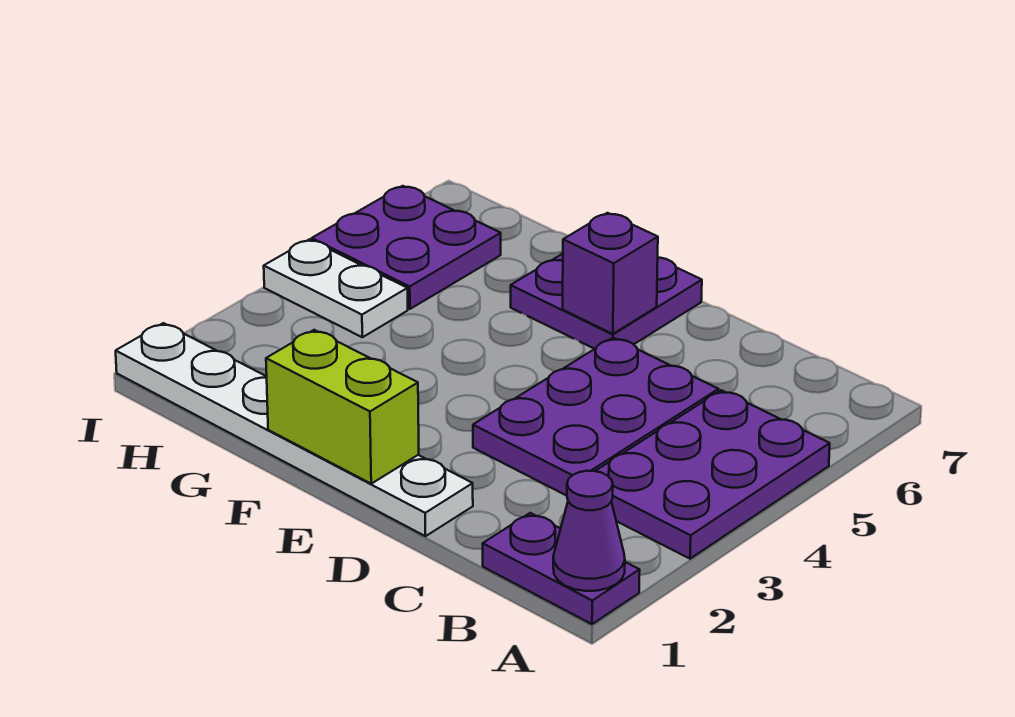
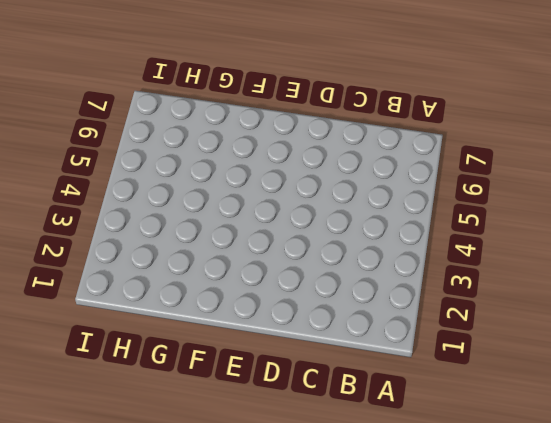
none -> purple 1x2 plate [483,513,640,624]
none -> purple 2x3 plate [596,390,830,559]

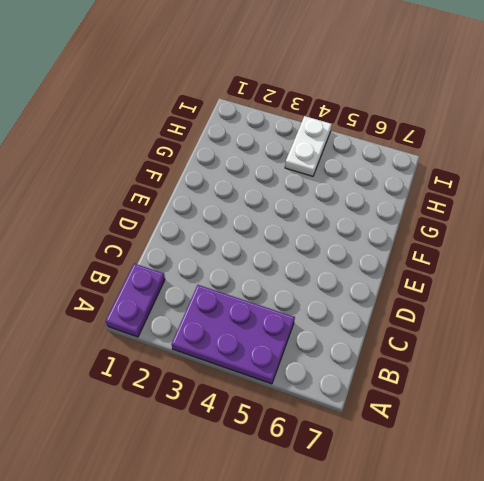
none -> purple 2x3 plate [473,338,719,496]
none -> white 1x6 plate [116,323,473,536]

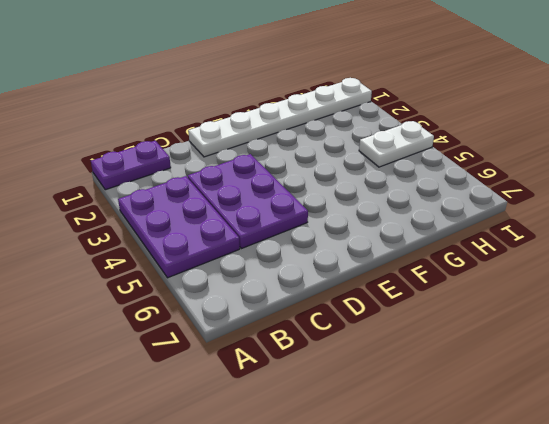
none -> purple 2x2 plate [511,254,702,349]
none -> purple 2x2 plate [312,186,501,309]

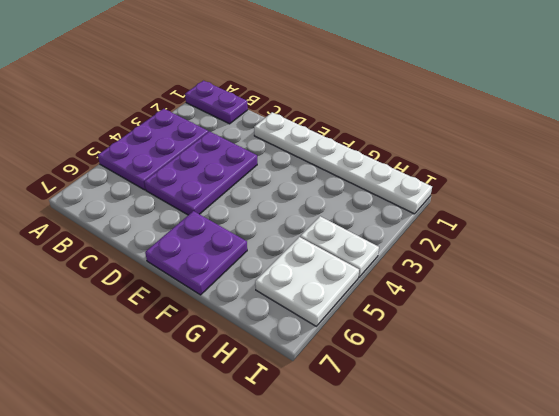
white 2x2 plate [255,237,359,326] -> purple 2x2 plate [312,186,501,309]
none -> purple 1x1 cone [553,471,625,591]
none -> lime 1x2 brick [266,330,419,484]

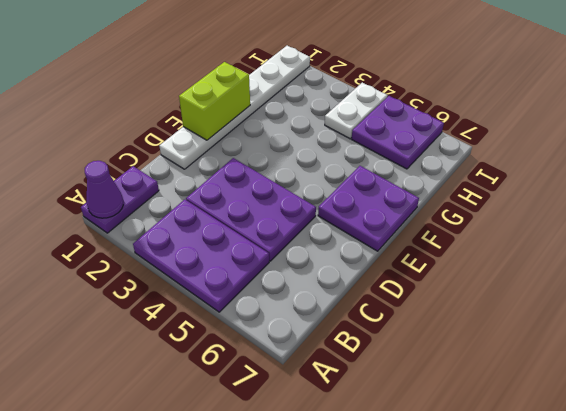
none -> purple 1x1 brick [563,213,658,334]

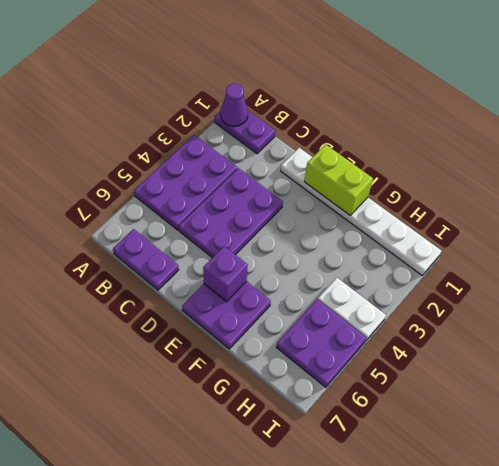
purple 1x2 plate [113,229,179,290] -> none

